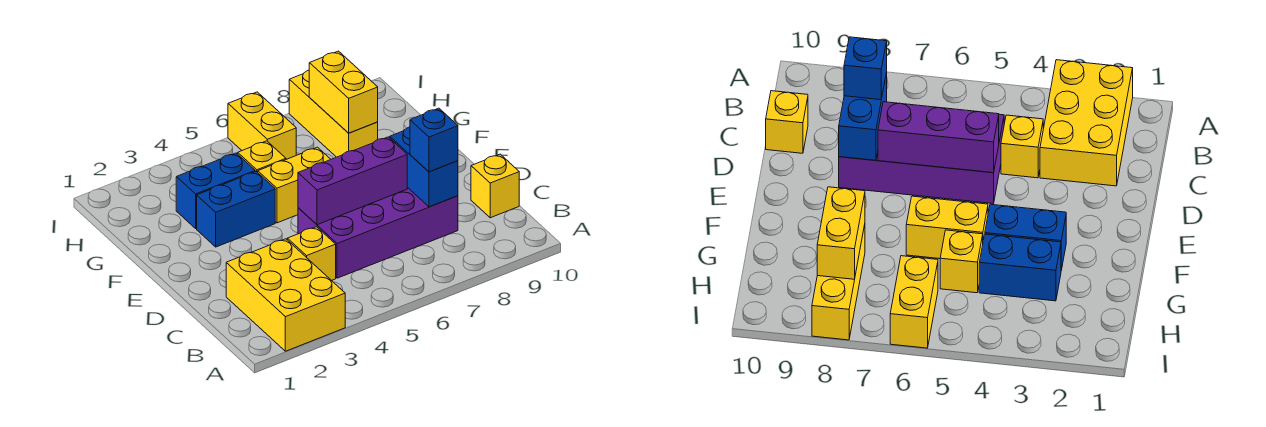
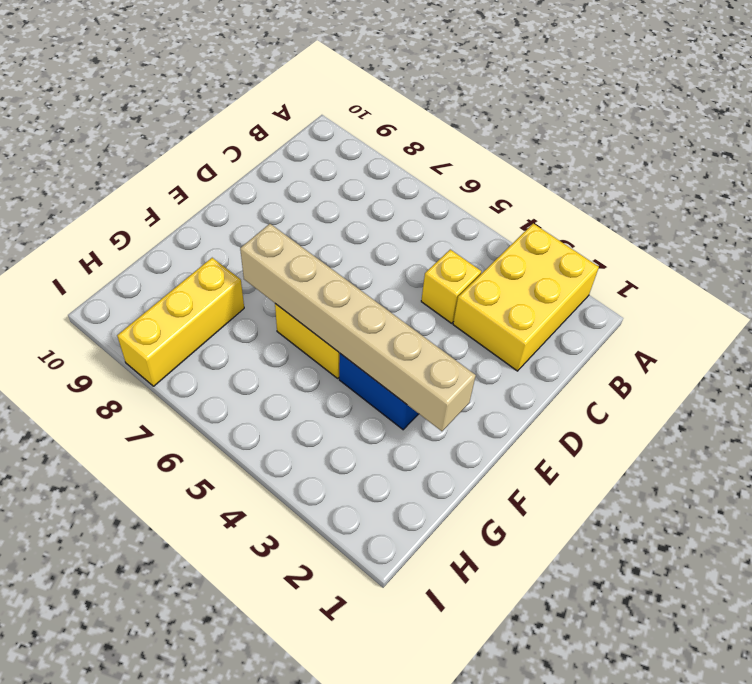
tan 1x6 brick [240,224,476,431] -> none
none -> purple 2x4 brick [298,187,458,278]
none -> yellow 1x1 brick [471,154,519,218]
none -> blue 1x2 brick [176,153,255,228]

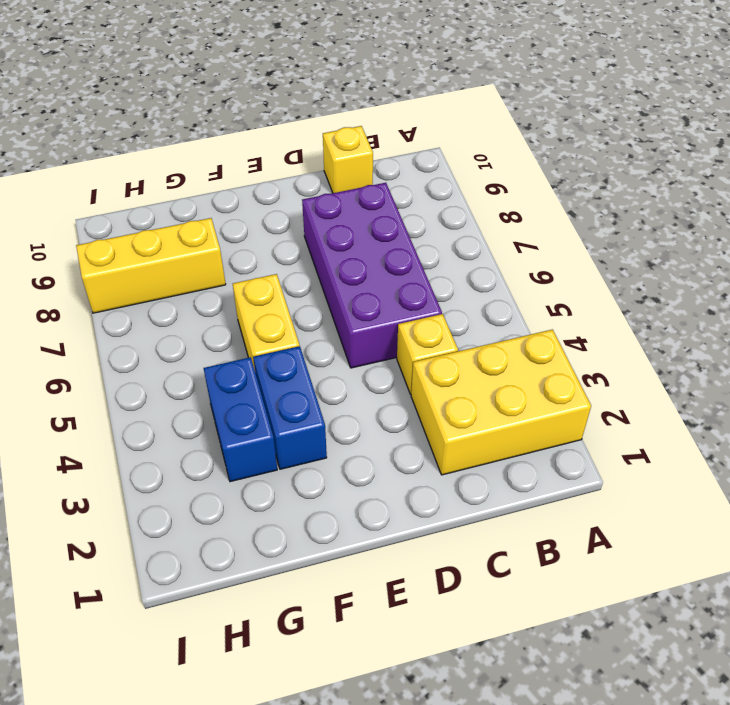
none -> yellow 1x1 brick [238,141,286,172]
none -> yellow 1x2 brick [228,92,296,159]
none -> blue 1x2 brick [390,127,458,207]

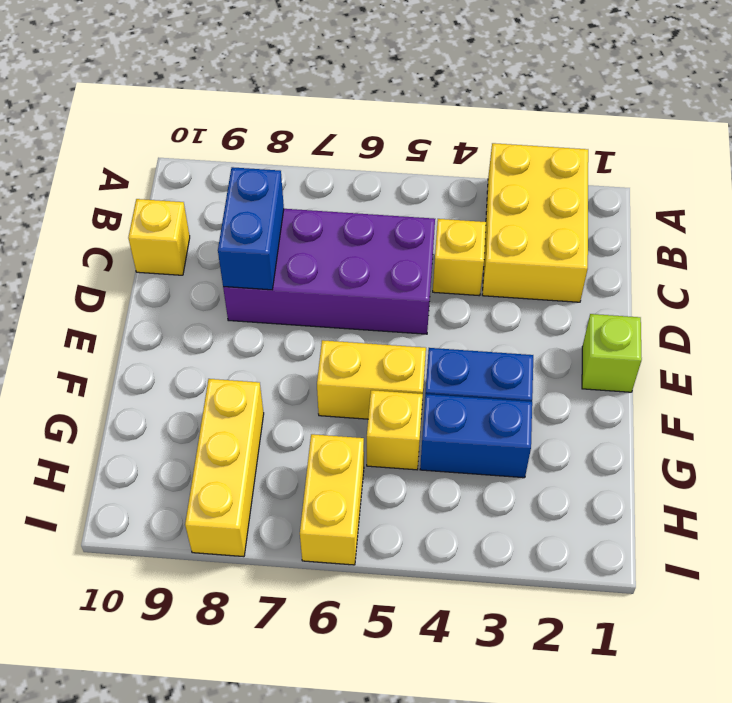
lime 1x1 brick [582,314,642,392] -> none
none -> purple 1x3 brick [298,137,407,225]
none -> yellow 1x2 brick [309,51,378,133]
none -> blue 1x1 brick [410,108,458,172]

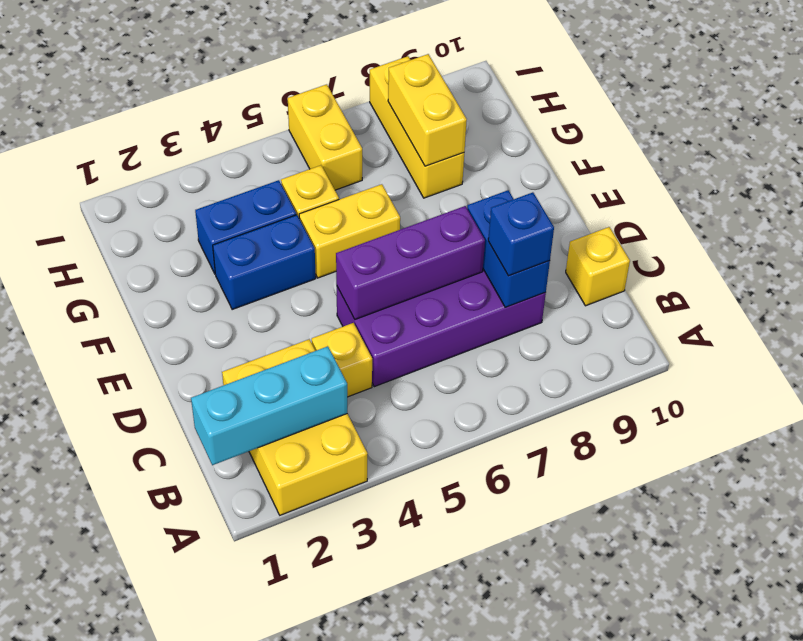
cyan 1x3 brick [191,346,347,465] -> none

